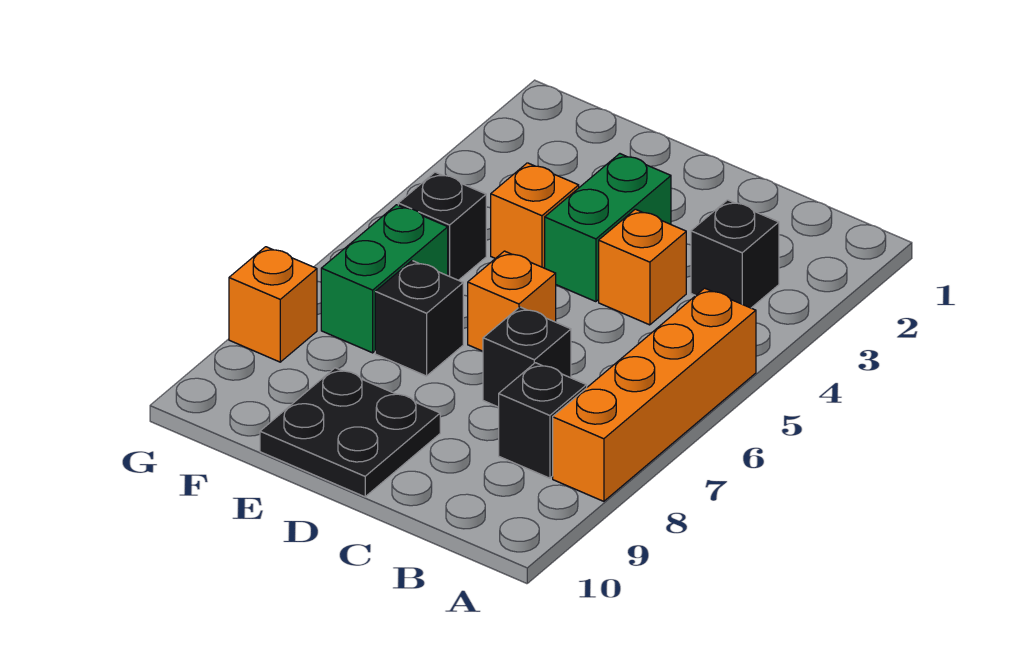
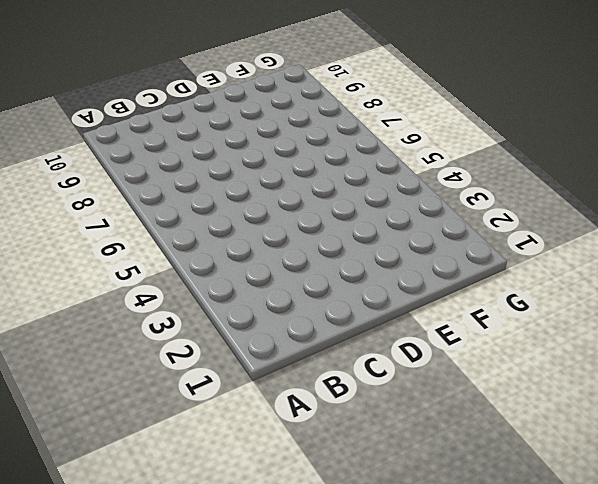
none -> orange 1x4 brick [553,288,756,501]
none -> black 1x1 brick [691,200,779,308]
none -> black 1x1 brick [499,363,587,478]

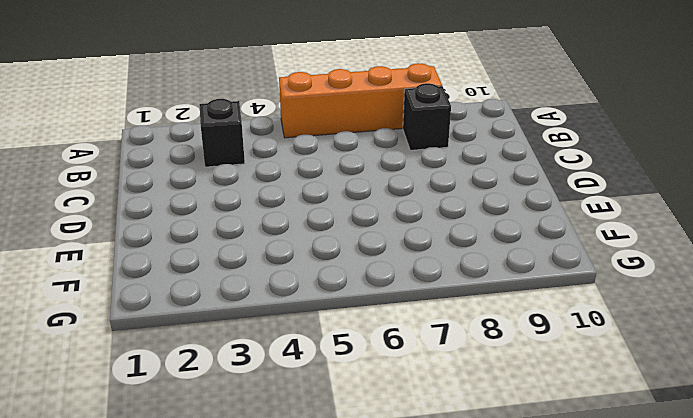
none -> orange 1x1 brick [599,209,686,325]
none -> black 1x1 brick [483,307,571,407]
none -> green 1x2 brick [545,154,671,302]

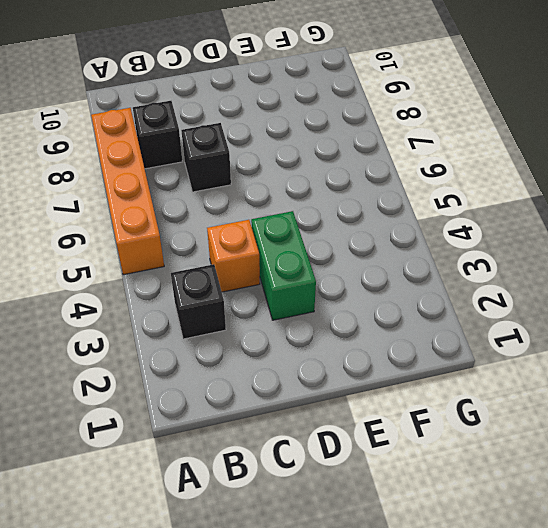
none -> orange 1x1 brick [468,251,556,351]
none -> black 2x2 plate [260,368,440,497]
none -> orange 1x1 brick [491,163,579,268]

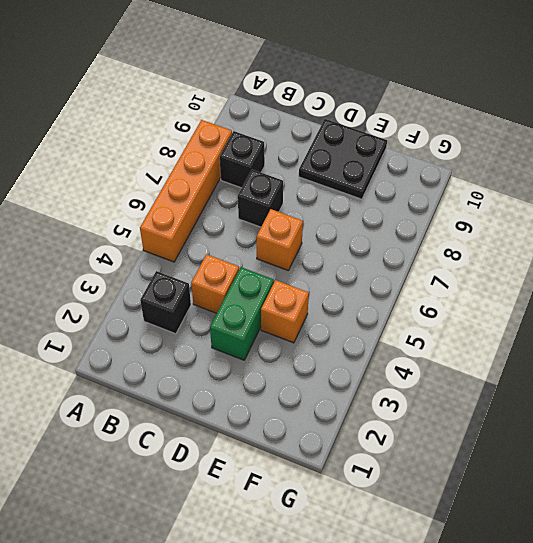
none -> black 1x1 brick [375,261,463,376]
none -> black 1x1 brick [398,172,486,280]
none -> green 1x2 brick [321,205,448,353]

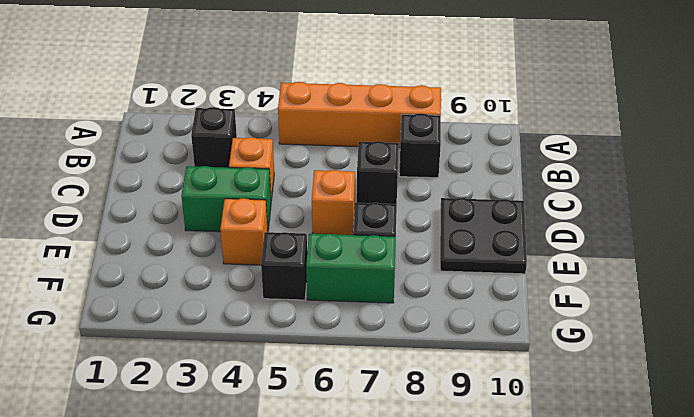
none -> orange 1x1 brick [229,247,317,362]

